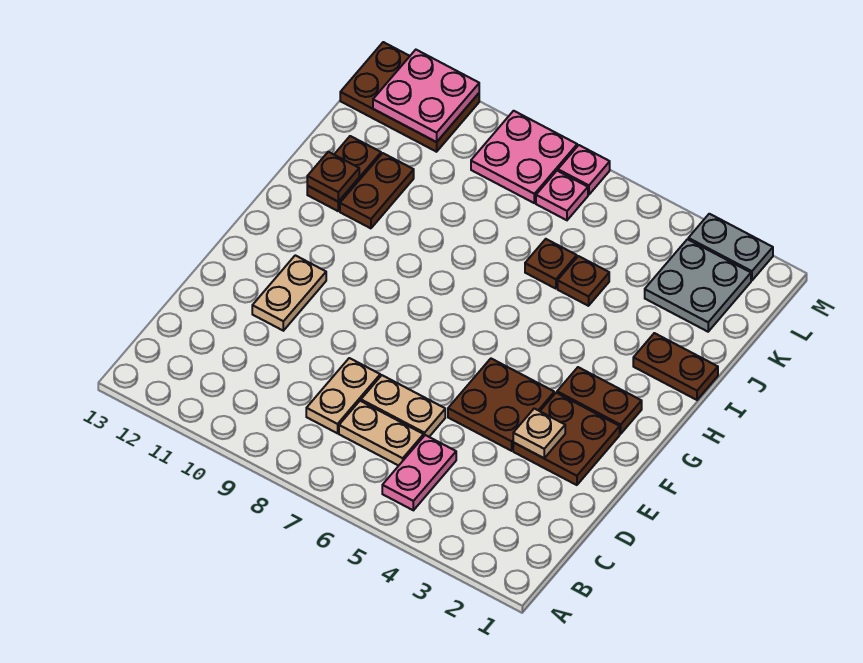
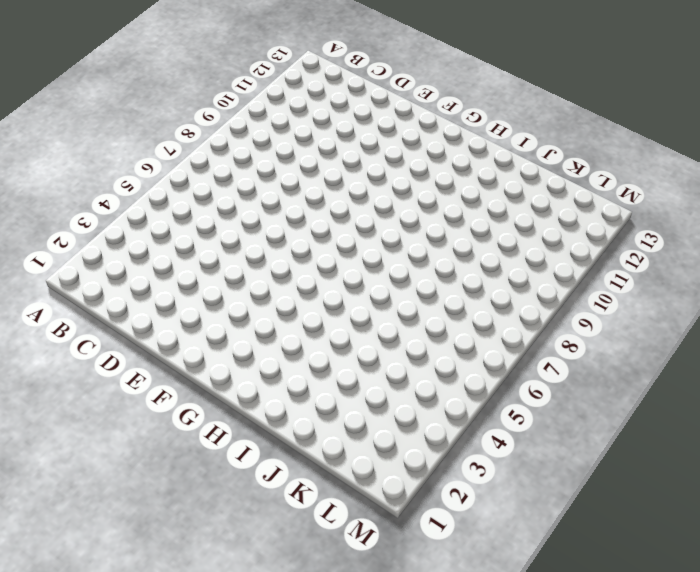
none -> pink 1x2 plate [382,435,456,510]
none -> tan 1x2 plate [339,401,424,466]
none -> tan 1x2 plate [306,358,380,433]

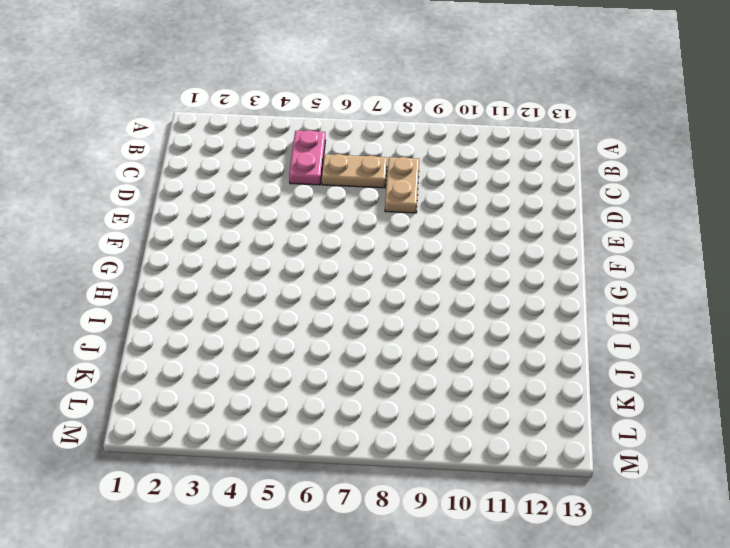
none -> tan 1x2 plate [361,375,445,437]
none -> brown 2x2 plate [513,393,620,485]
none -> brown 2x2 plate [448,359,554,451]

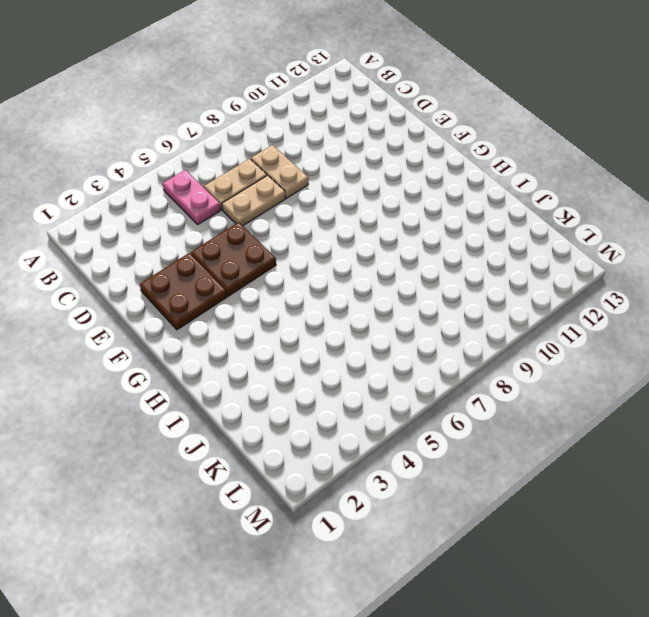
none -> tan 1x2 plate [252,255,326,331]
none -> brown 1x2 plate [557,367,642,434]
none -> brown 1x2 plate [633,333,718,400]

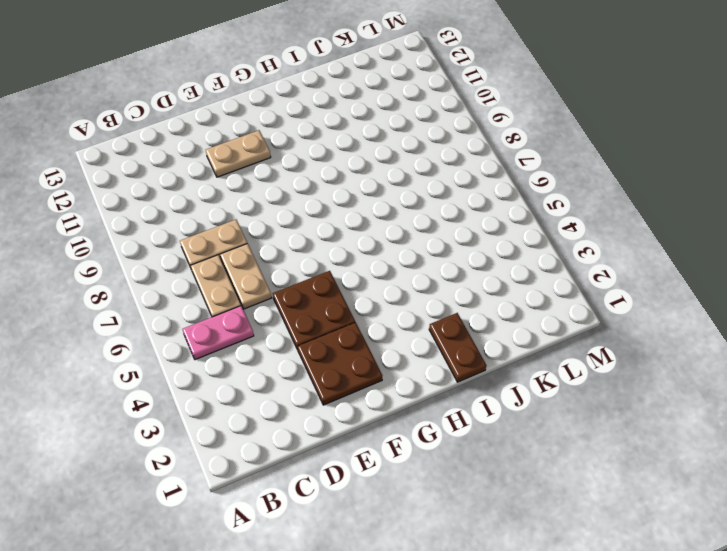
none -> brown 1x2 plate [557,367,642,434]
none -> brown 1x2 plate [340,153,414,228]
none -> brown 1x2 plate [307,136,381,211]

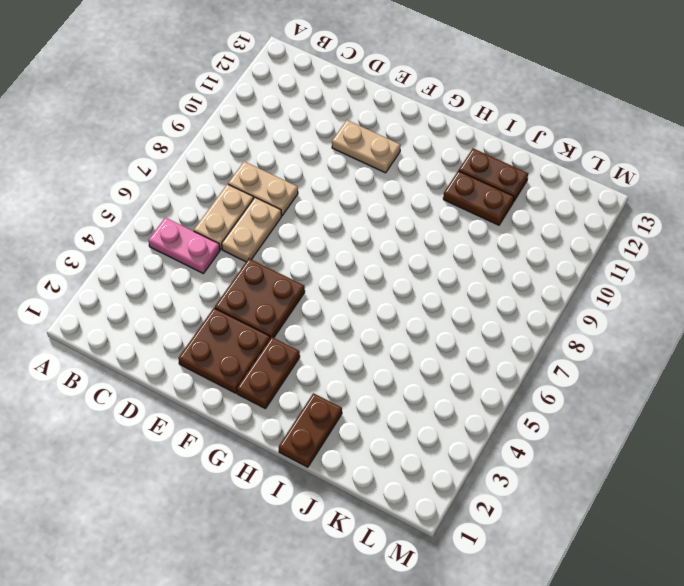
none -> brown 1x1 plate [558,256,609,306]
none -> brown 1x1 plate [525,239,577,289]
none -> grey 2x2 plate [645,239,751,332]

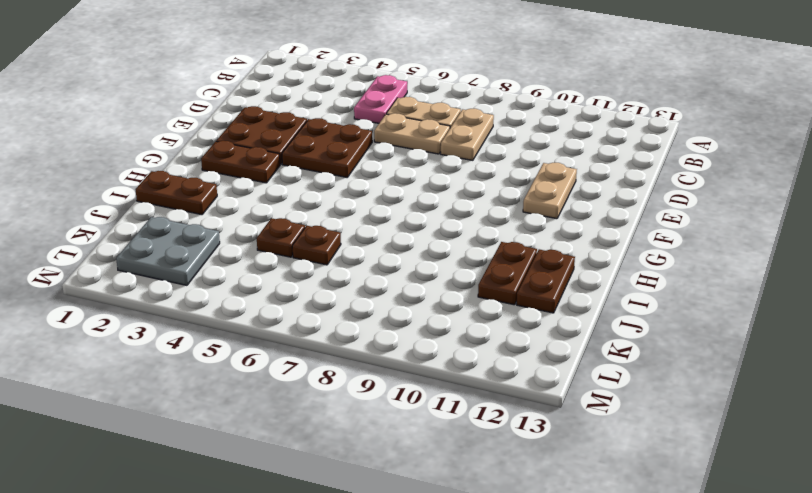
none -> pink 1x1 plate [536,171,588,220]
none -> pink 2x2 plate [471,111,577,203]
none -> brown 2x3 plate [340,42,479,152]

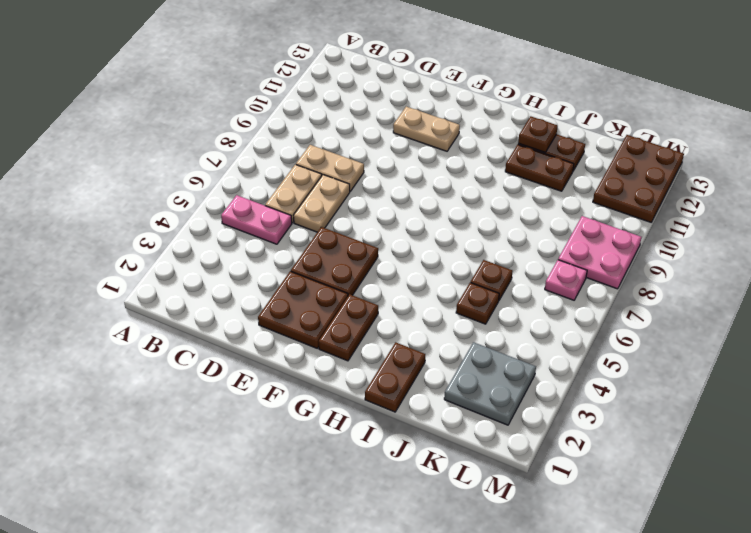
none -> grey 1x2 plate [688,214,773,281]
none -> pink 1x1 plate [558,145,610,195]
none -> tan 1x1 plate [513,409,565,458]

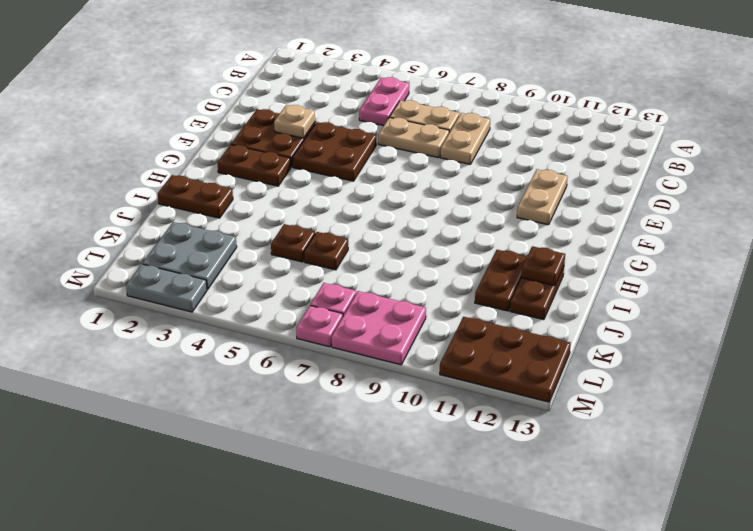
none -> pink 2x2 plate [373,50,479,142]

